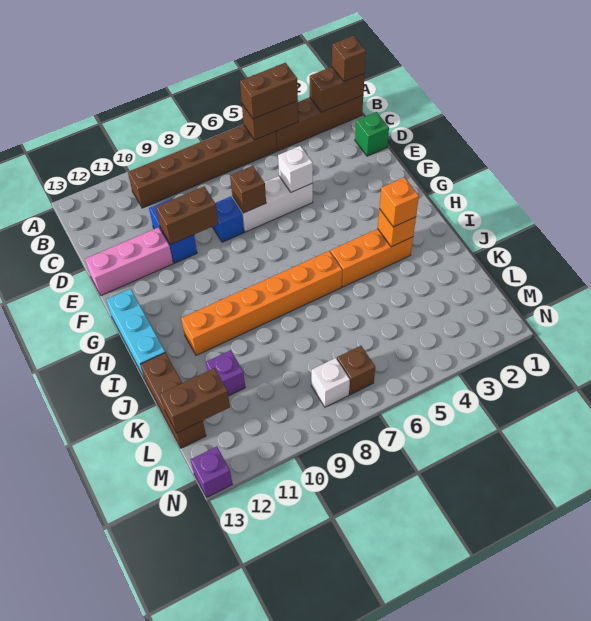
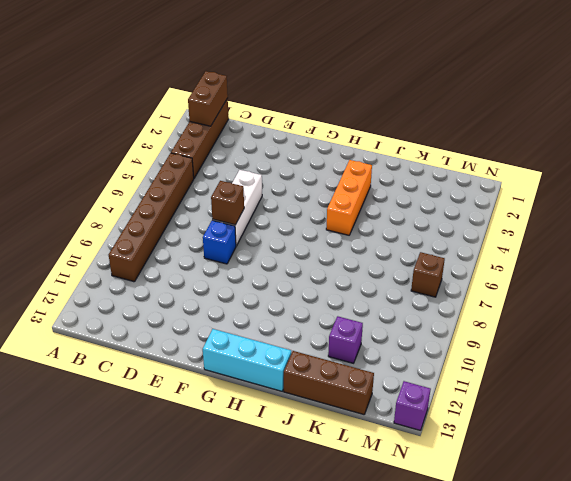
none -> green 1x1 brick [355,112,389,156]
none -> blue 1x2 brick [149,198,197,263]
none -> pink 1x3 brick [85,227,173,295]

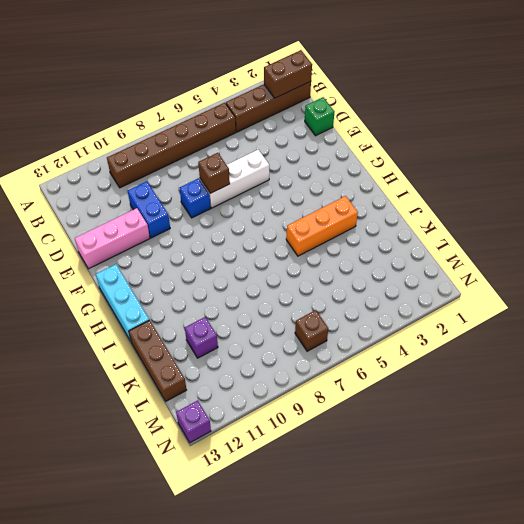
none -> orange 1x6 brick [181,251,342,355]
none -> white 1x1 brick [311,358,350,407]
none -> brown 1x2 brick [242,101,298,140]

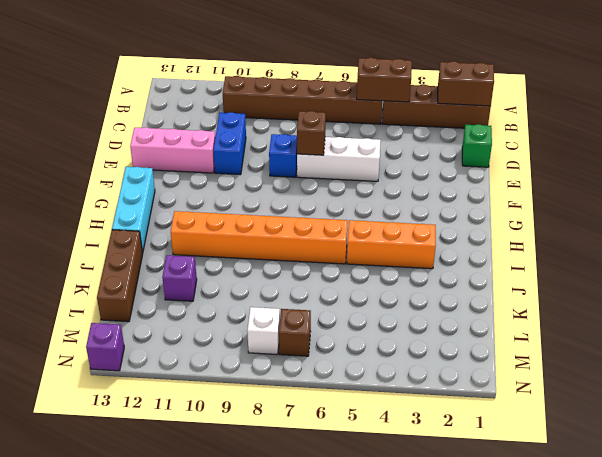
none -> white 1x1 brick [278,146,313,192]
none -> brown 1x2 brick [156,186,218,244]
none -> orange 1x1 brick [378,209,416,247]

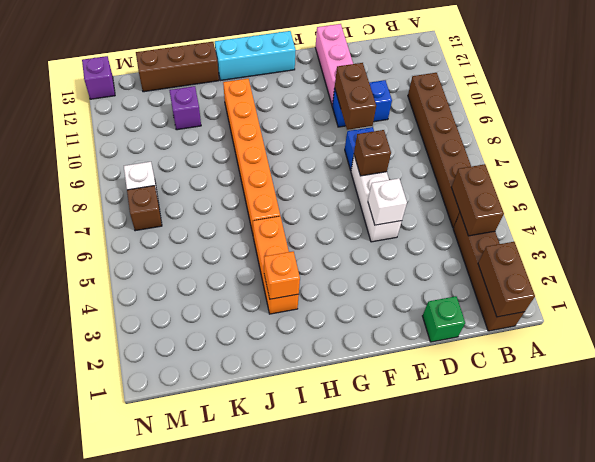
none -> brown 1x2 brick [160,368,230,433]
none -> brown 1x1 brick [332,36,366,82]
none -> brown 1x2 brick [240,63,298,119]

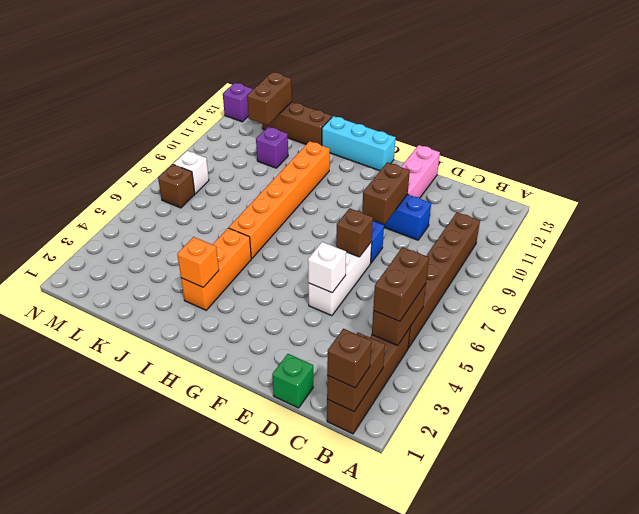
none -> orange 1x1 brick [379,177,419,227]

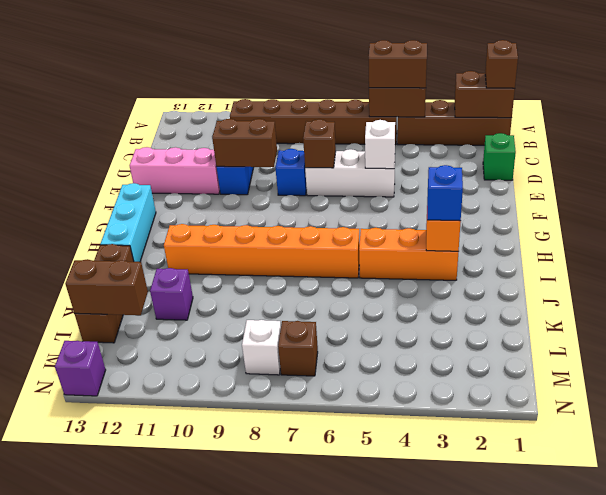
blue 1x1 brick [427,165,463,221] -> orange 1x1 brick [379,177,419,227]

